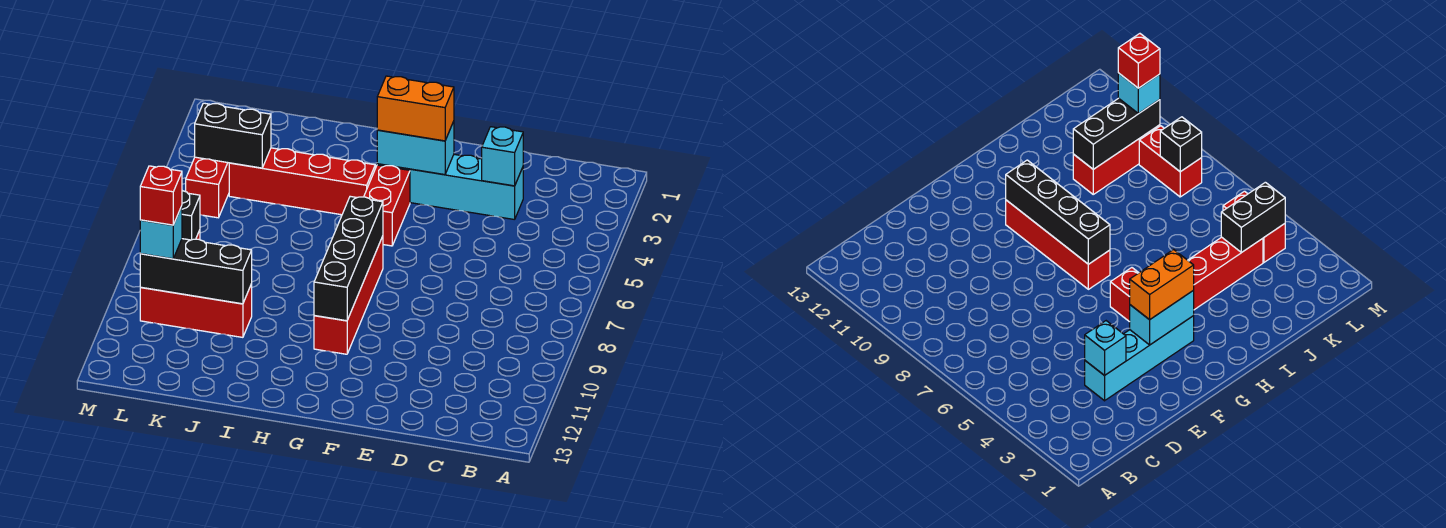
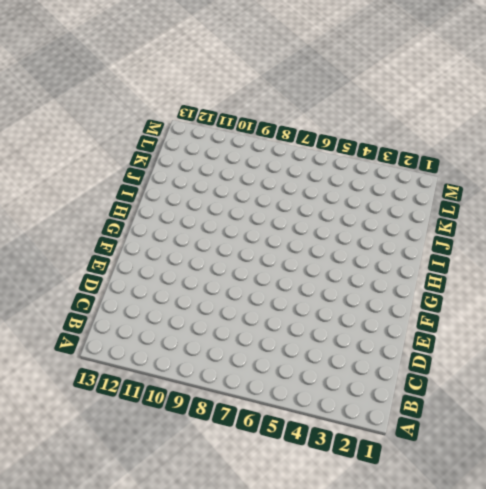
none -> cyan 1x4 brick [377,154,523,220]
none -> red 1x2 brick [364,165,410,246]
none -> red 1x4 brick [314,236,383,354]

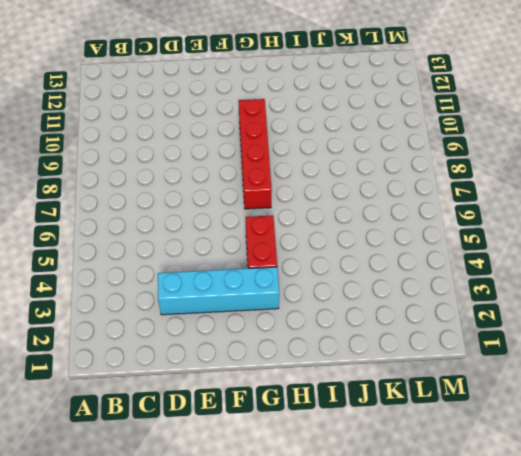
none -> red 1x4 brick [229,148,375,215]
none -> red 1x3 brick [140,284,252,337]
none -> red 1x2 brick [186,157,229,218]

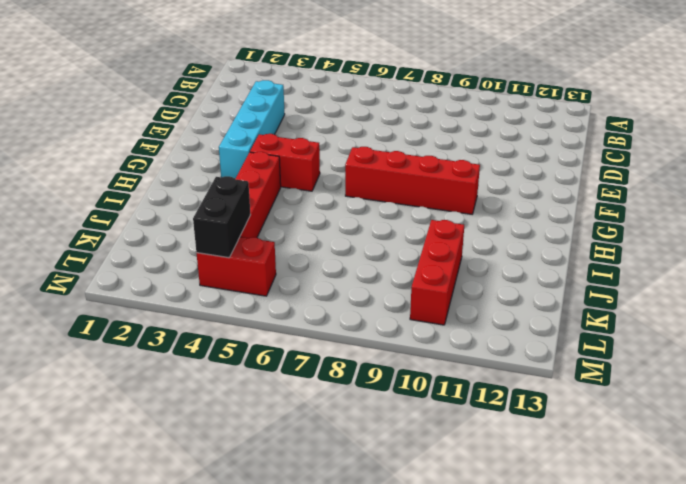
none -> red 1x2 brick [1139,126,1202,197]
none -> cyan 1x1 brick [482,127,523,186]
none -> cyan 1x2 brick [377,121,454,175]

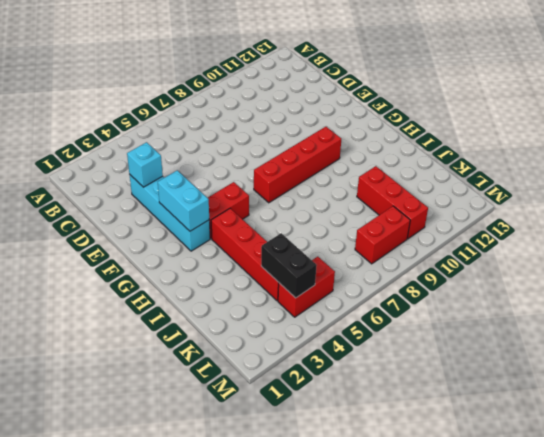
none -> black 1x4 brick [314,196,383,321]
none -> black 1x3 brick [140,239,252,304]
none -> black 1x1 brick [182,191,200,240]

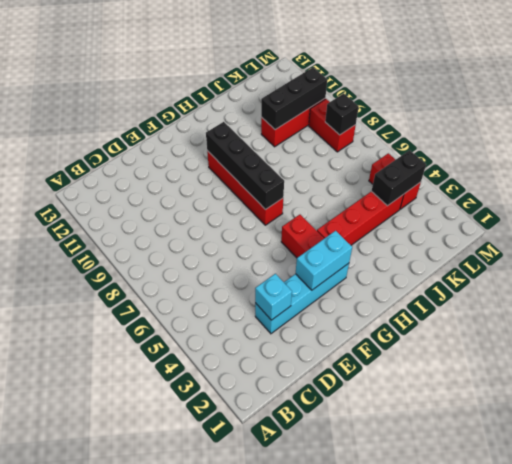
none -> orange 1x2 brick [377,76,454,141]
none -> cyan 1x1 brick [140,206,182,259]
none -> red 1x1 brick [140,166,182,225]

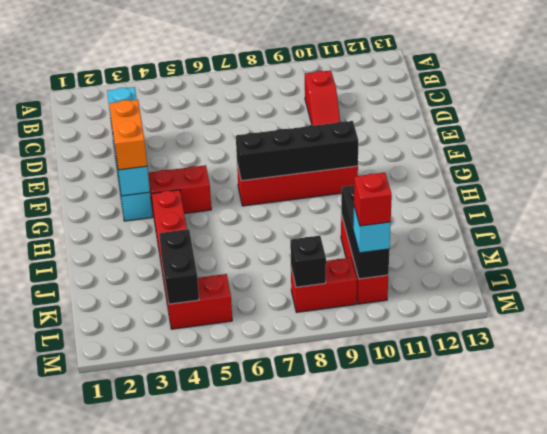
red 1x2 slope [305,70,340,125] -> none

